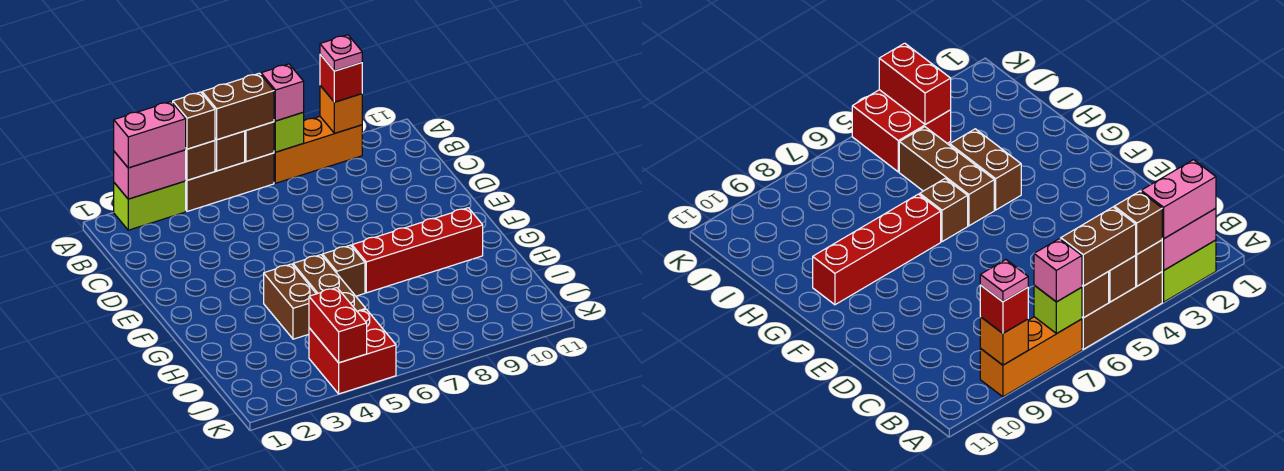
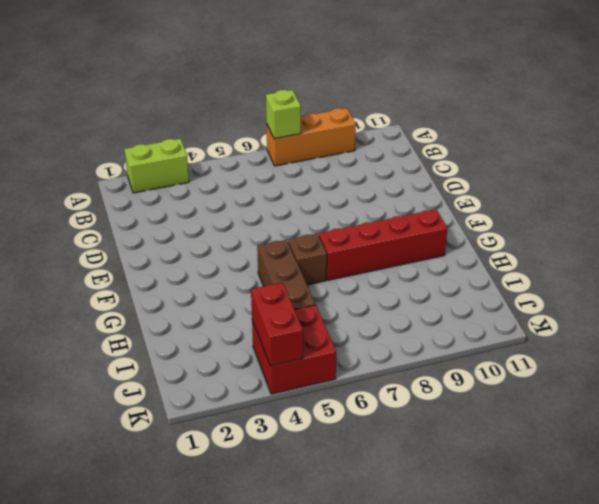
none -> brown 1x3 brick [186,153,274,211]
none -> brown 1x2 brick [264,264,316,339]
none -> pink 1x2 brick [114,150,186,199]

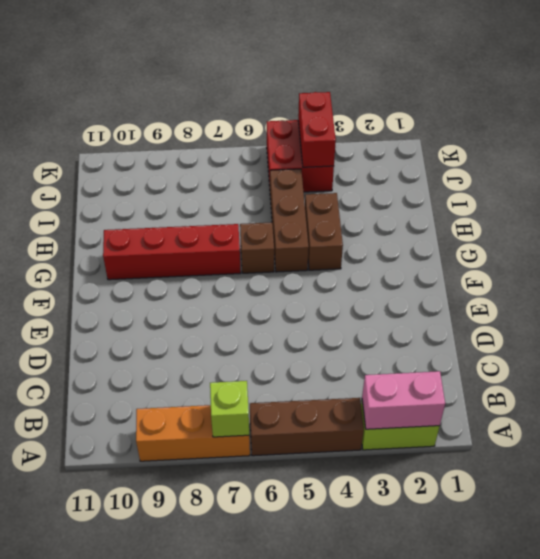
none -> brown 1x1 brick [186,141,215,180]
none -> brown 1x1 brick [215,131,245,171]
none -> brown 1x1 brick [245,122,274,162]

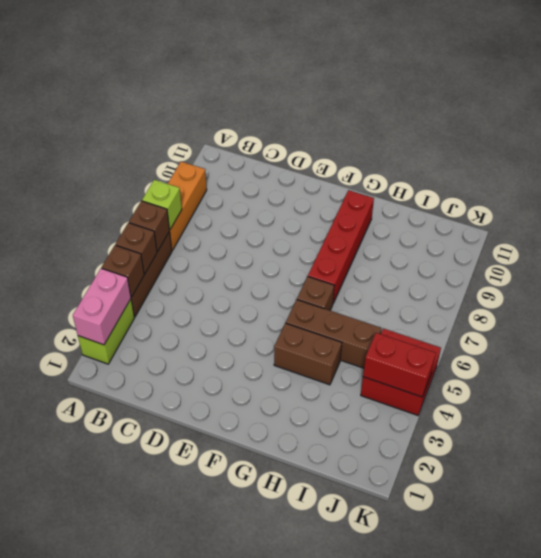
none -> orange 1x1 brick [320,86,362,133]
none -> pink 1x2 brick [114,102,186,168]
none -> brown 1x1 brick [173,92,215,149]

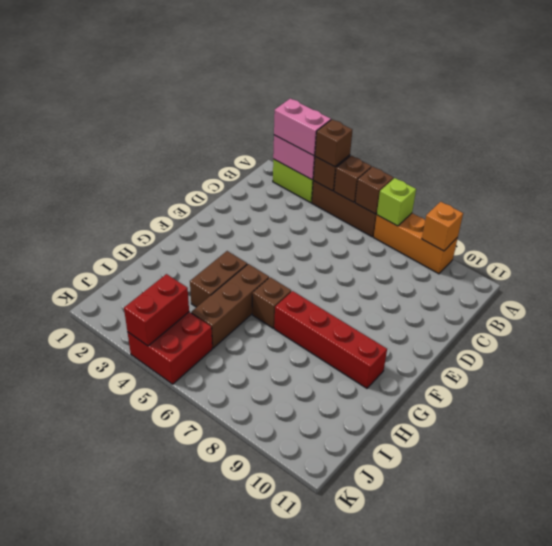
none -> brown 1x2 brick [202,73,274,140]
none -> pink 1x1 brick [261,64,304,121]
none -> red 1x1 brick [320,54,362,102]

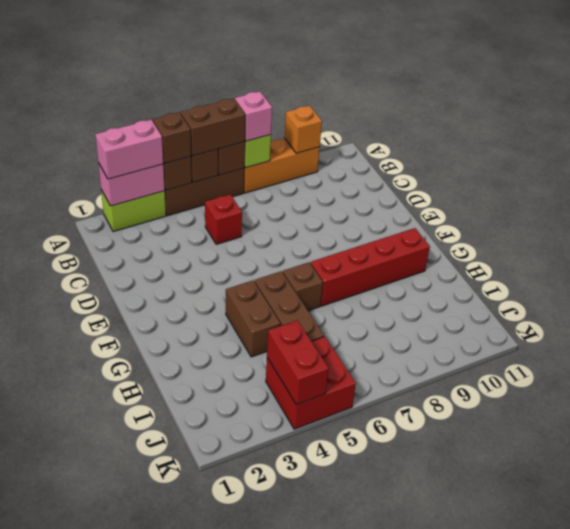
red 1x1 brick [205,194,242,244] -> red 1x1 brick moved to [320,54,362,102]
none -> pink 1x1 plate [320,35,362,71]

